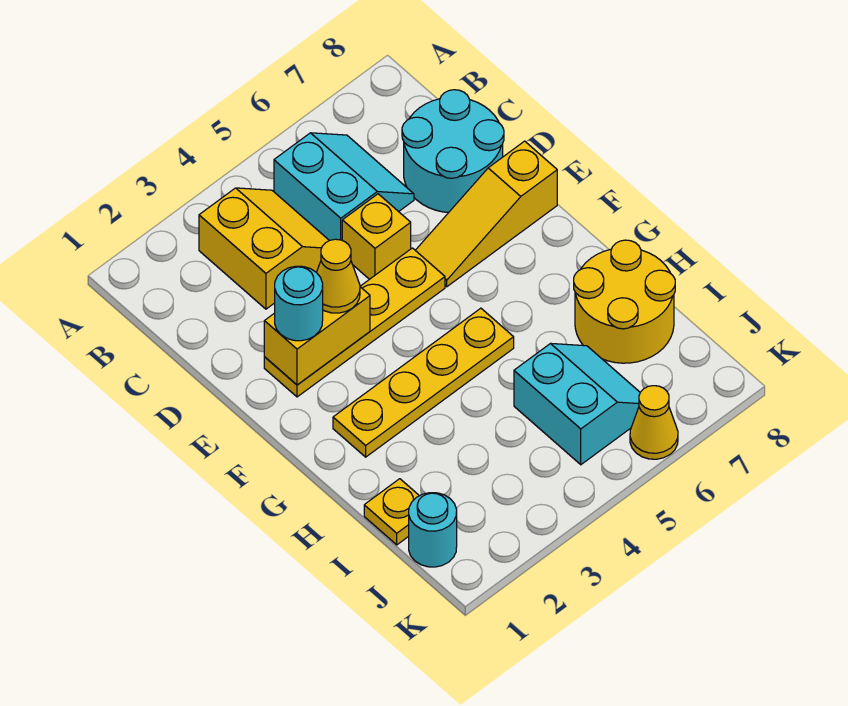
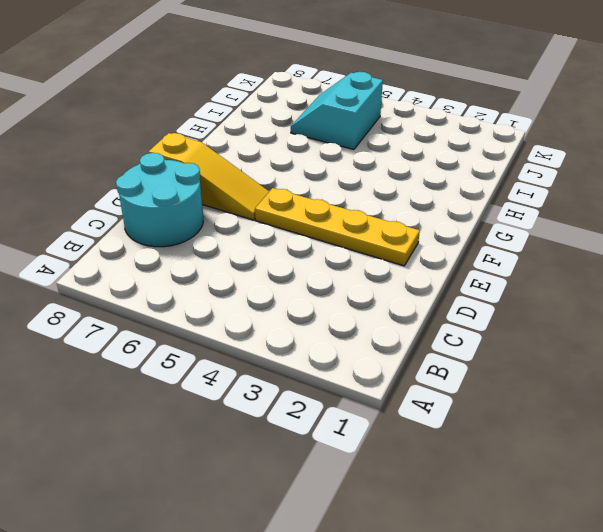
none -> yellow 2x2 slope [199,188,329,309]
none -> cyan 2x2 slope [274,133,414,241]
none -> yellow 1x1 brick [342,194,411,279]

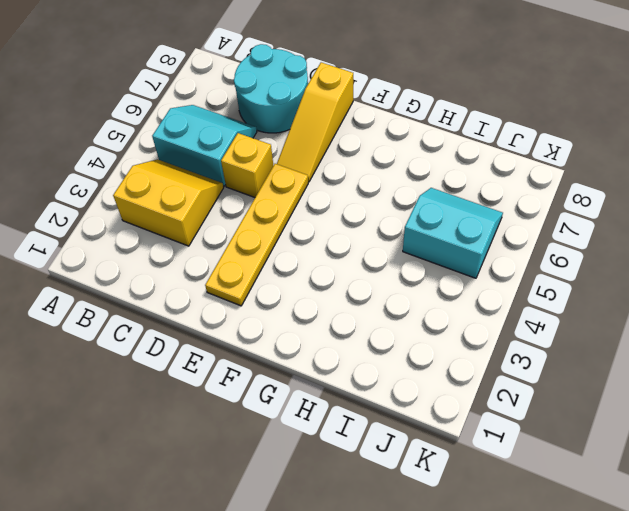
none -> yellow 1x4 plate [333,308,514,457]
none -> yellow 2x2 round brick [574,240,675,363]
none -> yellow 1x1 plate [364,479,419,545]

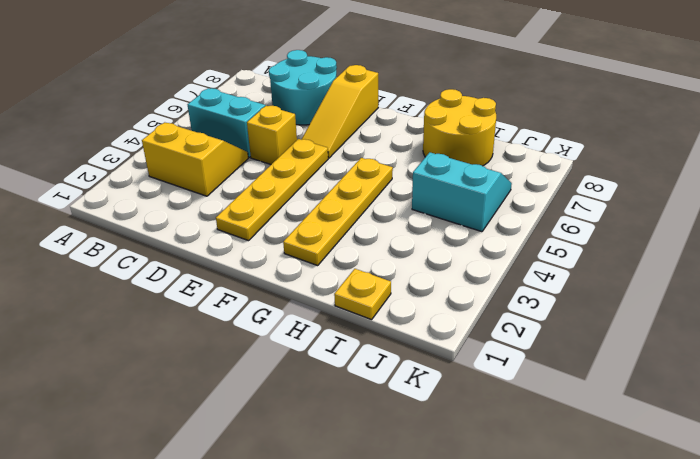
none -> cyan 1x1 round brick [409,493,457,567]
none -> yellow 1x1 cone [630,386,678,459]
none -> yellow 1x2 brick [264,287,370,385]

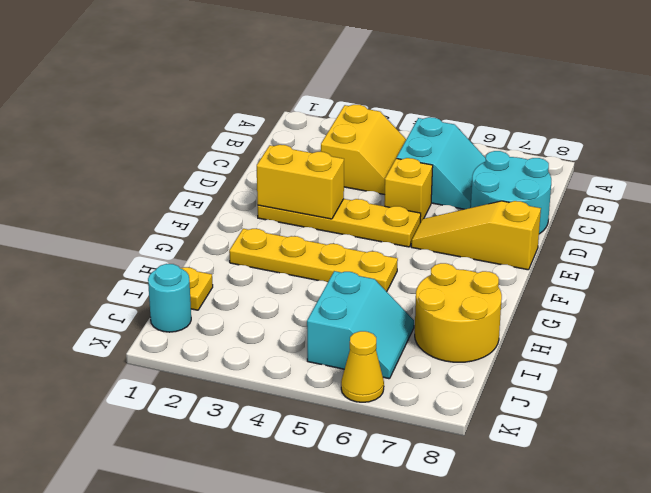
none -> cyan 1x1 round brick [275,266,323,341]
none -> yellow 1x1 cone [316,239,360,313]

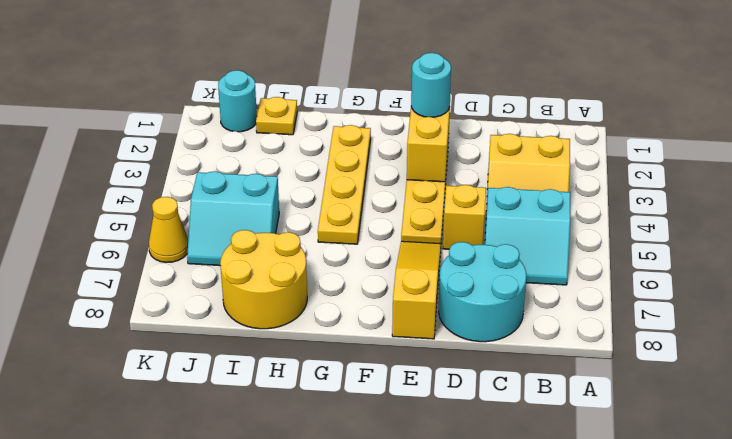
none -> yellow 1x1 cone [316,239,360,313]

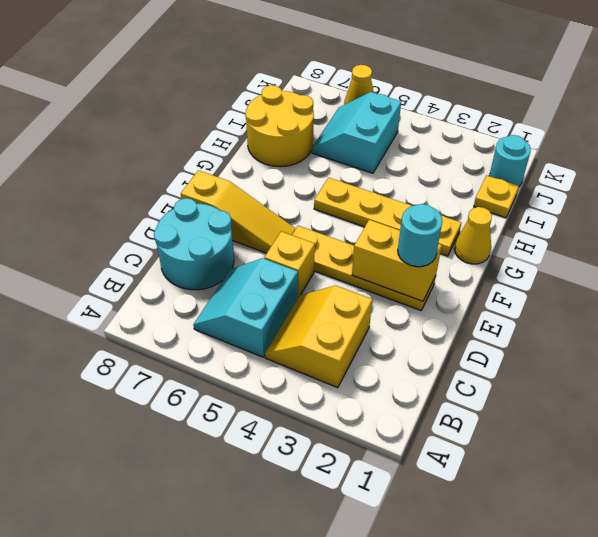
yellow 1x1 cone [455,207,492,264] -> yellow 1x1 cone moved to [316,239,360,313]

